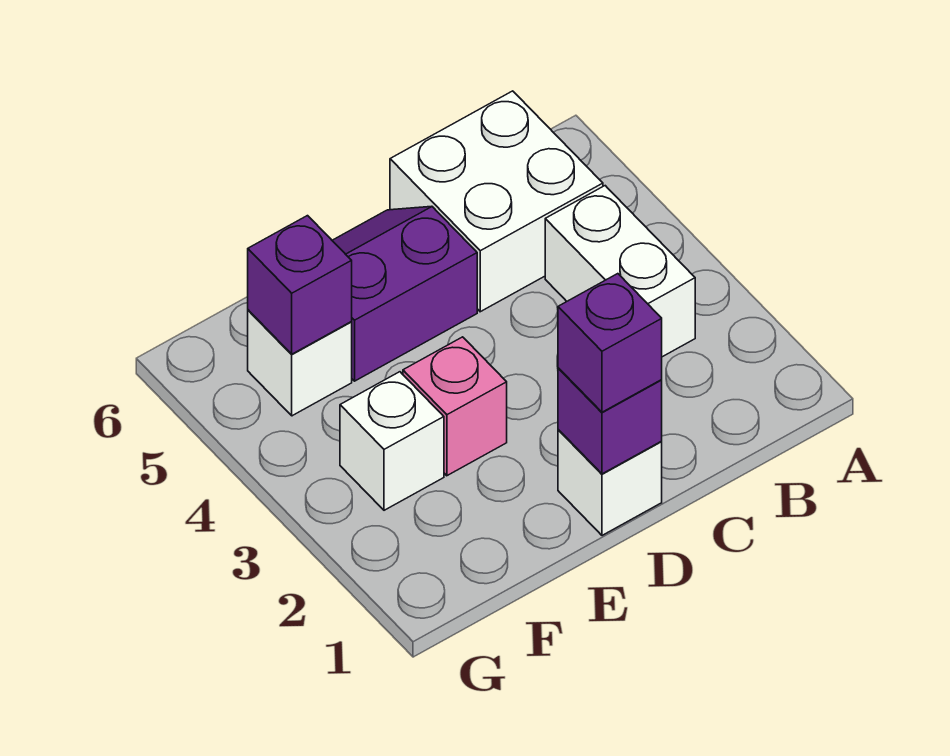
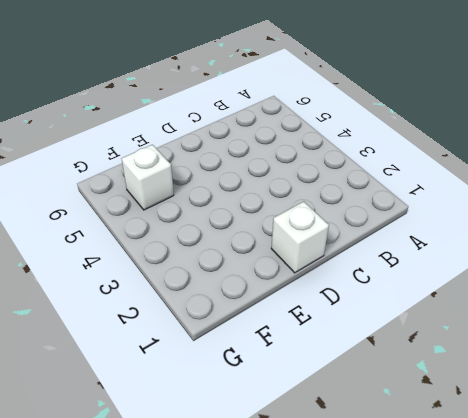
none -> white 1x2 brick [545,186,695,357]
none -> white 2x2 brick [390,91,603,312]

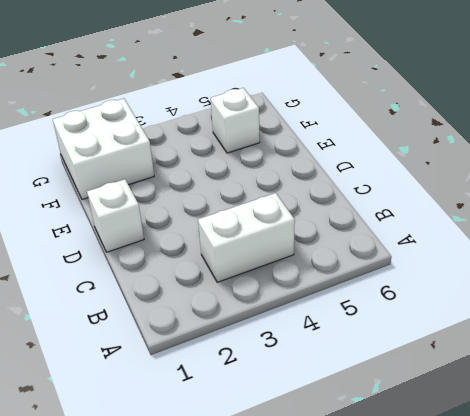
white 2x2 brick [53,98,154,200] -> white 2x2 brick moved to [390,91,603,312]
none -> purple 2x2 slope [332,207,477,381]
none -> pink 1x1 brick [403,337,507,476]

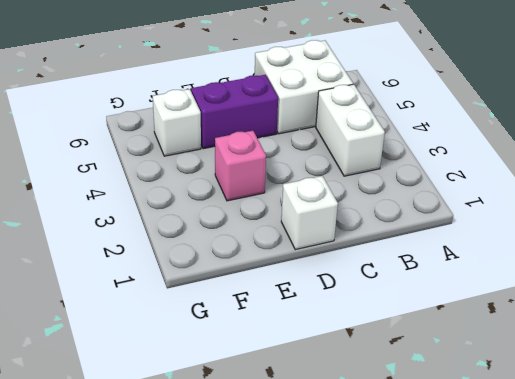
none -> white 1x1 brick [340,372,444,510]
none -> purple 1x1 brick [558,368,662,474]

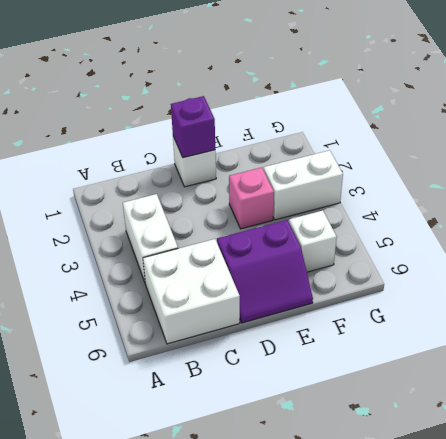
white 1x2 brick [264,150,343,220] -> white 1x1 brick [340,372,444,510]
none -> purple 1x1 brick [248,216,352,354]
none -> purple 1x1 brick [558,274,662,412]

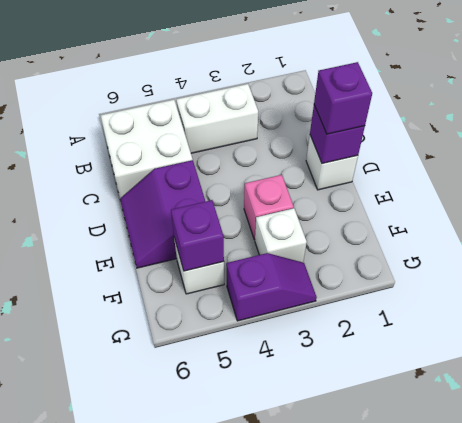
purple 1x2 slope [226,253,317,321] -> none

